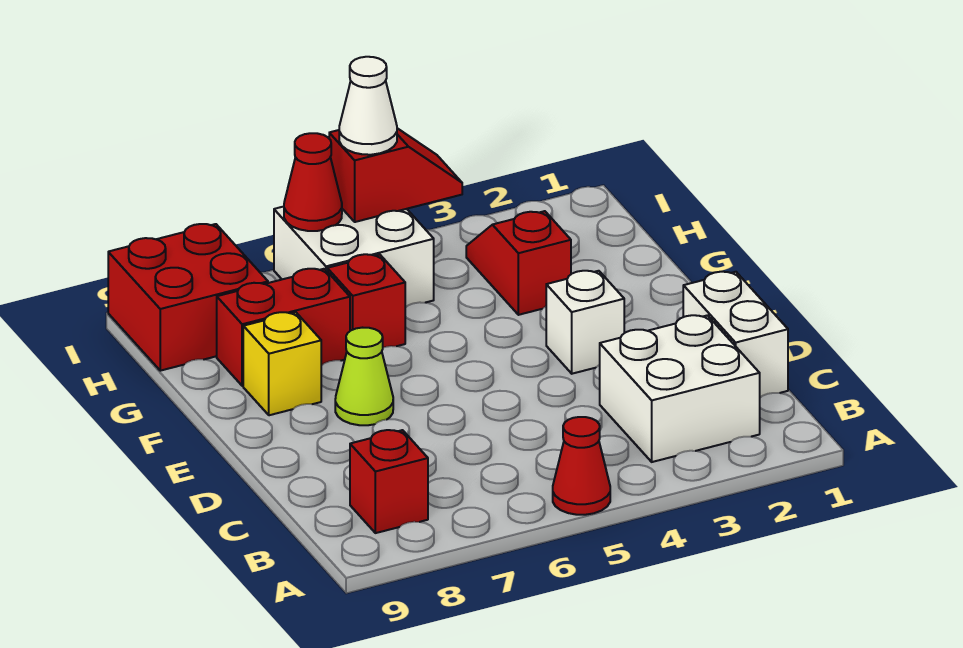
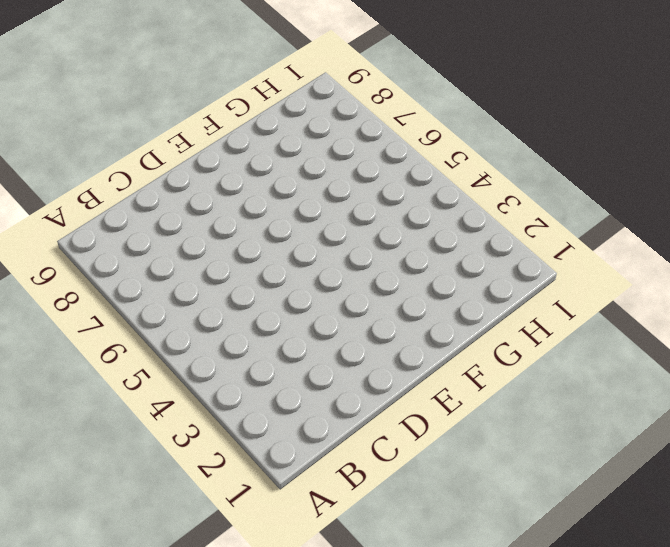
none -> red 1x1 cone [553,417,610,515]
none -> white 2x2 brick [600,315,760,462]
none -> red 1x1 brick [350,430,428,533]

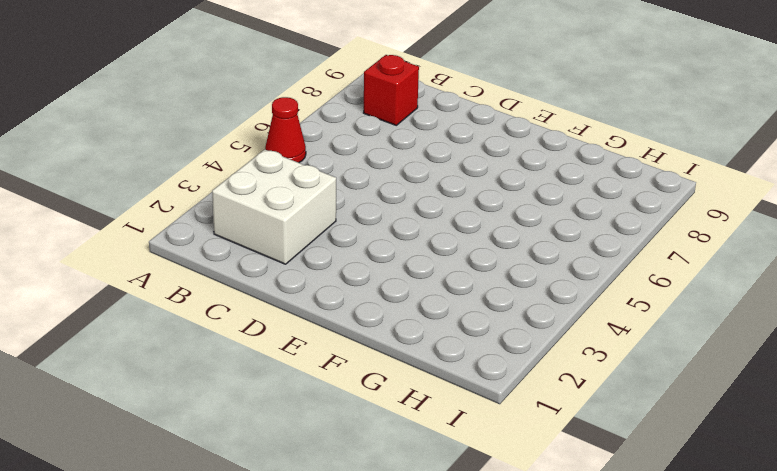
none -> white 1x2 brick [683,272,788,397]
none -> white 1x1 brick [546,271,624,374]
none -> lime 1x1 cone [335,328,393,425]

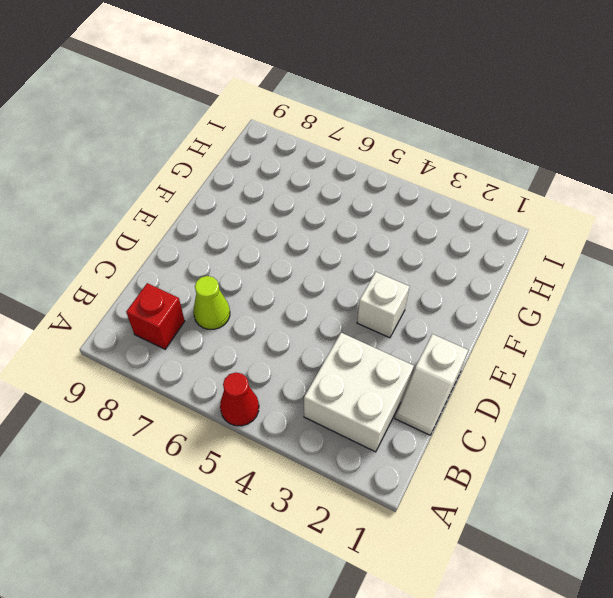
white 1x2 slope [395,334,468,435] -> white 1x2 brick [683,272,788,397]
lime 1x1 cone [193,276,230,329] -> lime 1x1 cone moved to [335,328,393,425]
none -> yellow 1x1 brick [243,312,321,415]
none -> red 1x2 slope [466,211,571,315]
none -> red 1x1 brick [327,254,405,348]

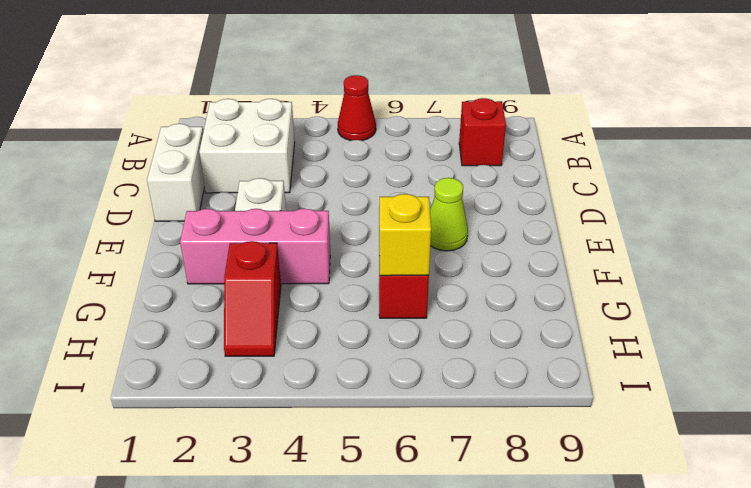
pink 1x3 brick [180,208,330,284] -> none
yellow 1x1 brick [379,194,431,276] -> yellow 1x1 brick moved to [243,312,321,415]
none -> red 1x2 brick [217,269,350,386]
none -> white 2x2 brick [274,207,434,308]
none -> red 2x2 brick [108,224,268,371]

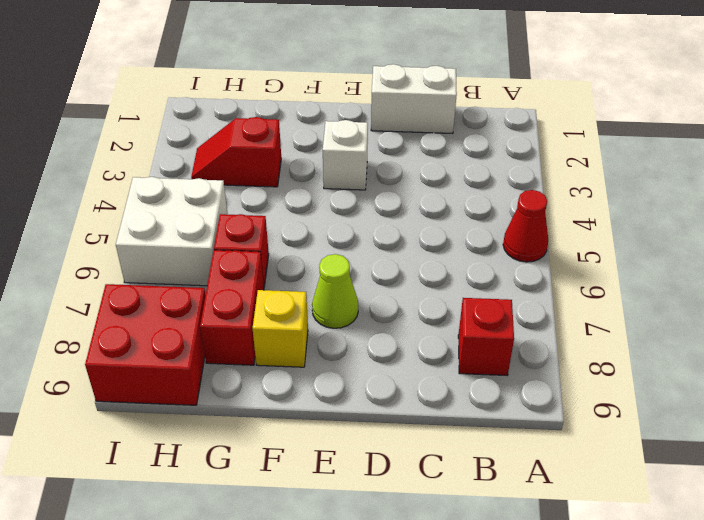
none -> white 2x2 brick [600,315,760,462]
none -> red 1x2 slope [329,128,462,222]
none -> red 1x1 cone [284,133,342,231]

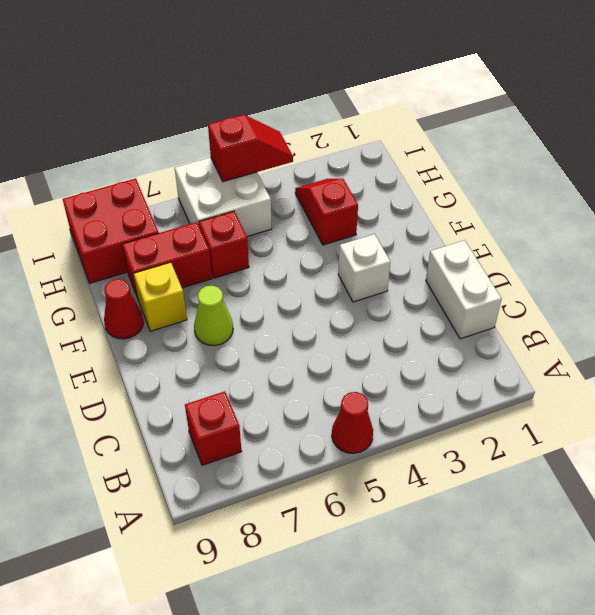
red 1x1 cone [104,279,144,339] -> red 1x1 cone moved to [284,133,342,231]
none -> white 2x2 brick [600,315,760,462]
none -> white 1x1 cone [339,57,397,155]

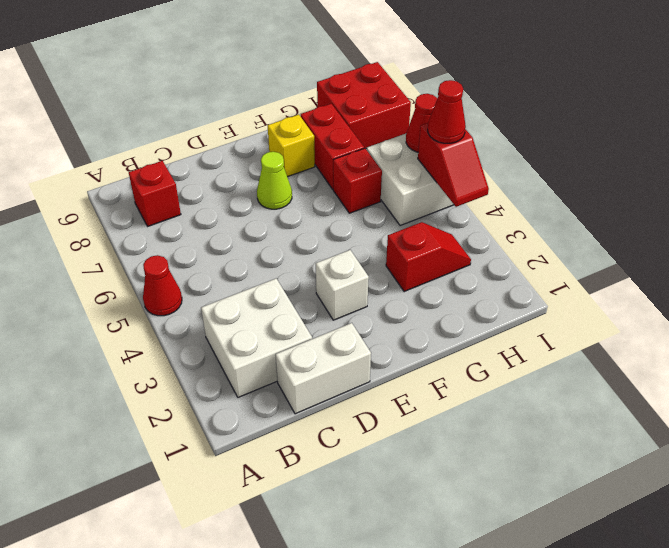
red 1x1 cone [428,80,466,143] -> white 1x1 cone [339,57,397,155]

